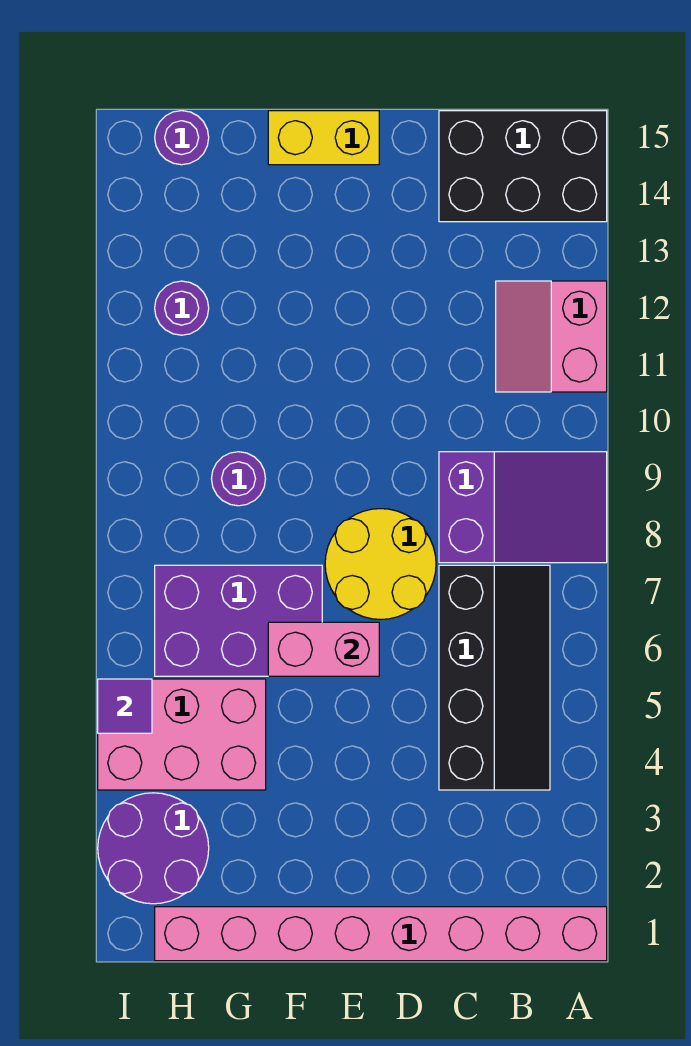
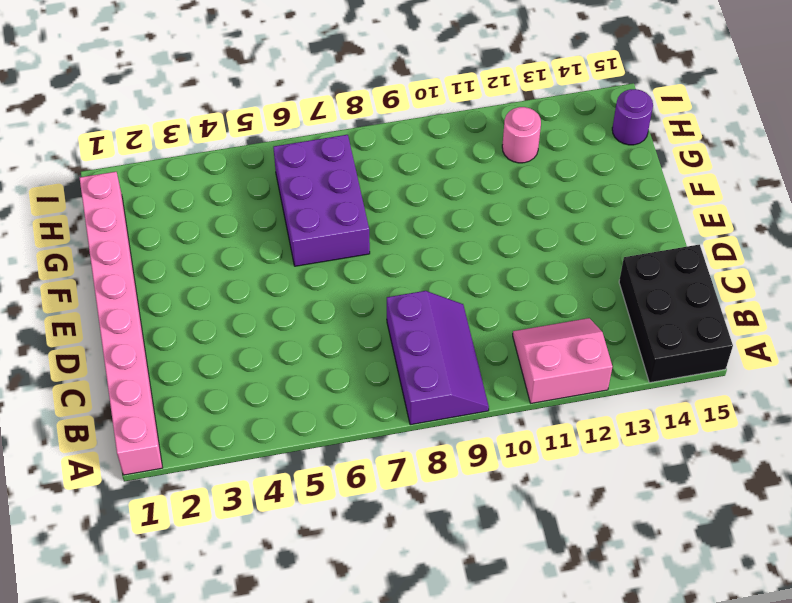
purple 2x3 slope [387,291,489,425] -> purple 2x3 slope turned to [439,452,607,563]
pink 1x1 round brick [502,107,541,163] -> purple 1x1 round brick [155,281,209,335]
none -> black 2x4 slope [439,565,550,790]
none -> yellow 2x2 round brick [325,509,436,620]
none -> yellow 1x2 brick [268,111,379,165]

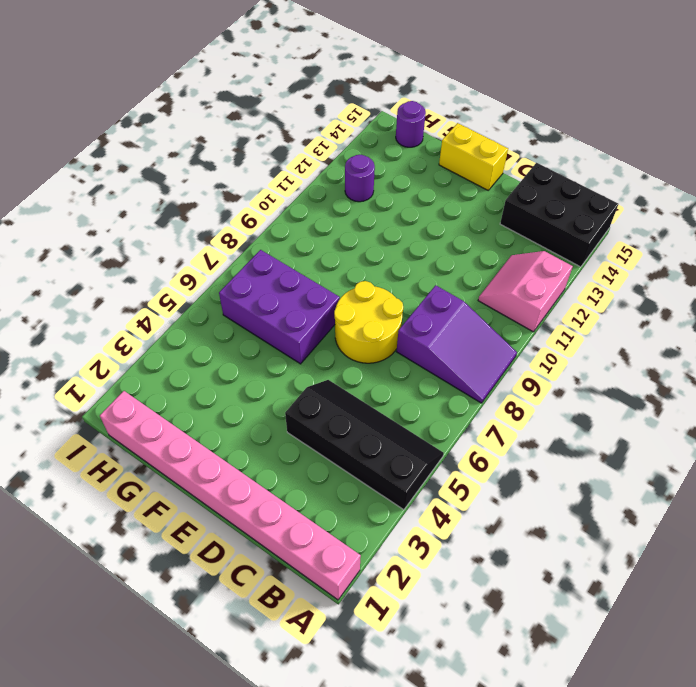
black 2x4 slope [285,380,444,510] -> black 2x4 slope turned to [439,565,550,790]
none -> pink 2x3 brick [98,679,266,790]
none -> purple 1x1 round brick [211,452,266,506]
none -> purple 2x2 round brick [98,793,209,904]

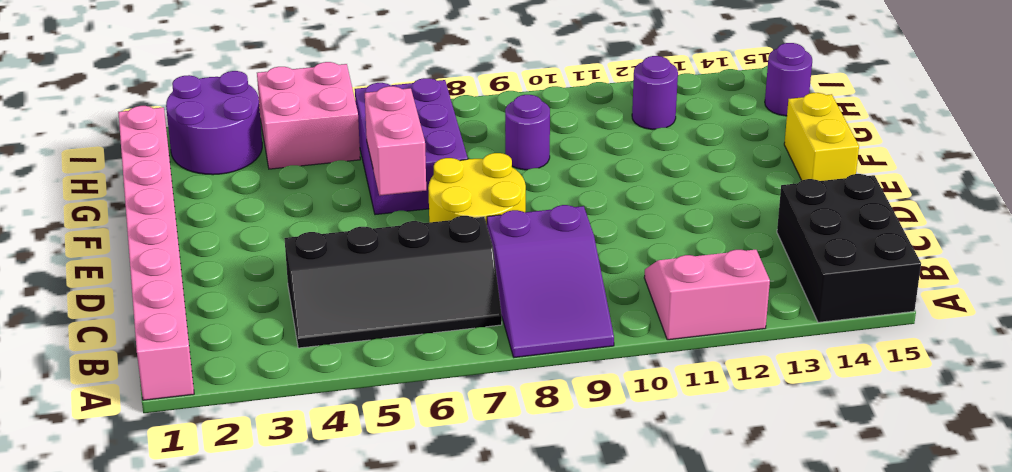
pink 2x2 brick [257,62,360,169] -> pink 2x3 brick [98,679,266,790]
none -> purple 1x1 tile [98,679,152,733]

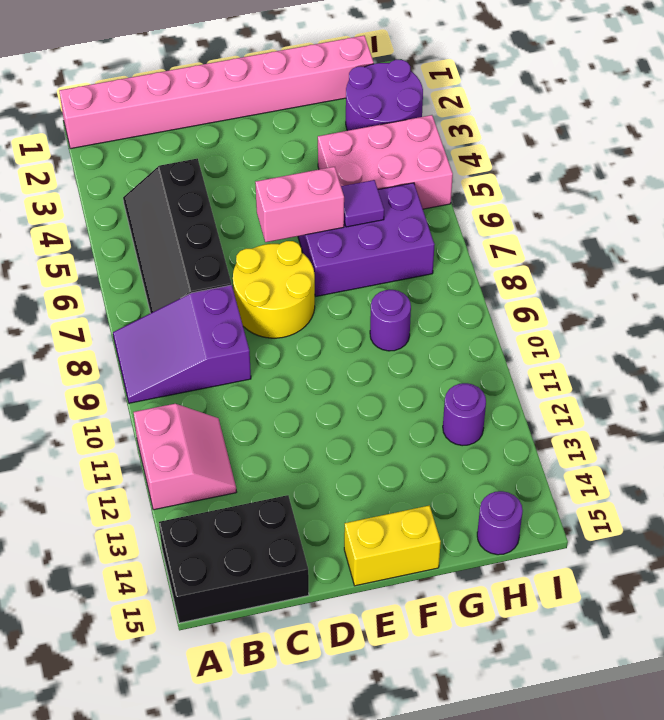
purple 1x1 tile [341,180,384,227] -> purple 1x1 tile moved to [98,679,152,733]

